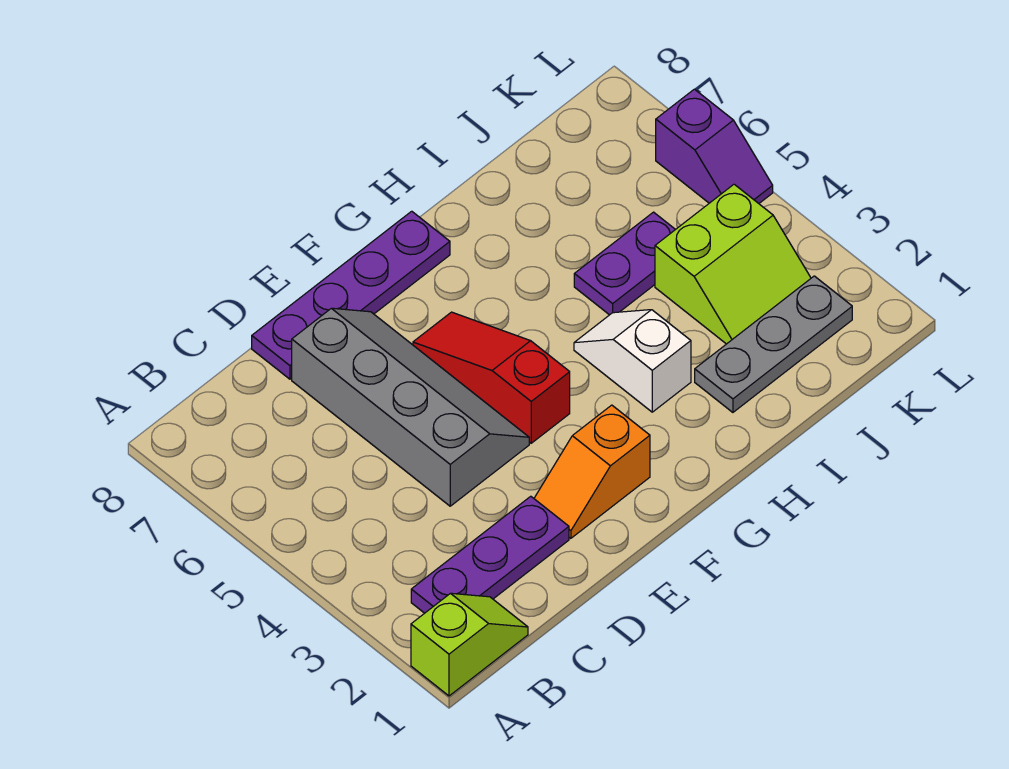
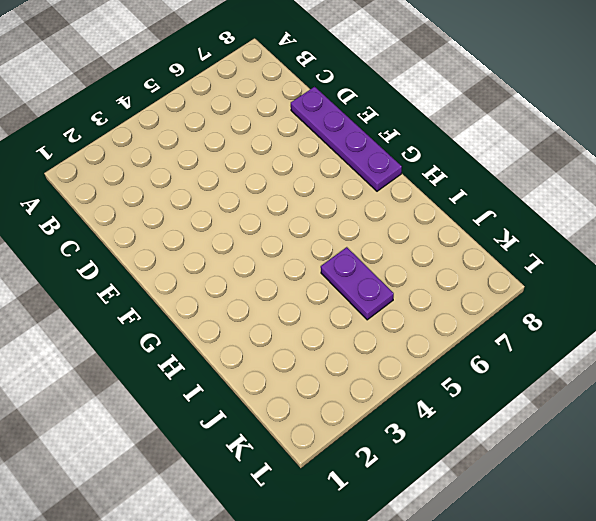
none -> lime 1x2 slope [411,593,528,696]
none -> purple 1x3 plate [411,496,569,613]

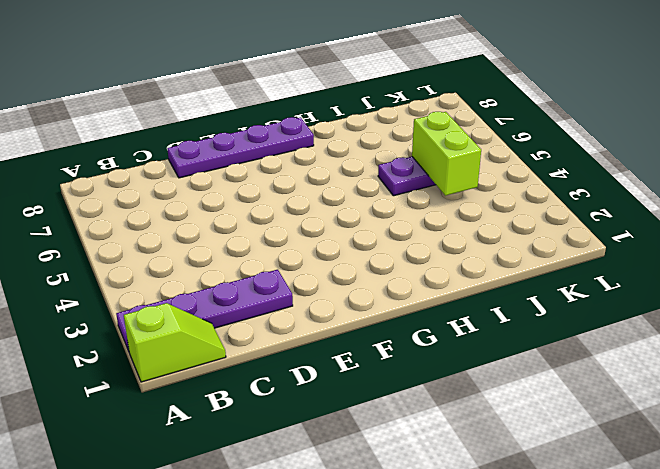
purple 1x4 plate [116,270,293,351] -> purple 1x3 plate [411,496,569,613]
lime 1x2 brick [412,112,481,196] -> none
none -> grey 2x4 slope [292,308,529,506]
none -> orange 1x2 slope [534,405,650,538]

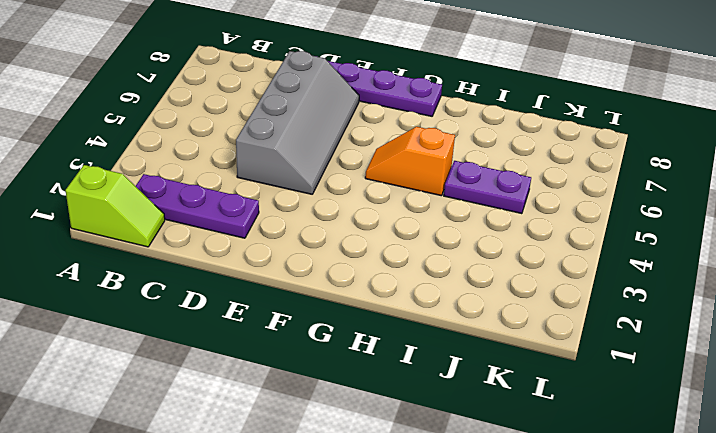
orange 1x2 slope [365,127,455,196] -> orange 1x2 slope moved to [534,405,650,538]
none -> red 1x3 slope [413,312,570,443]
none -> white 1x2 slope [574,310,691,412]

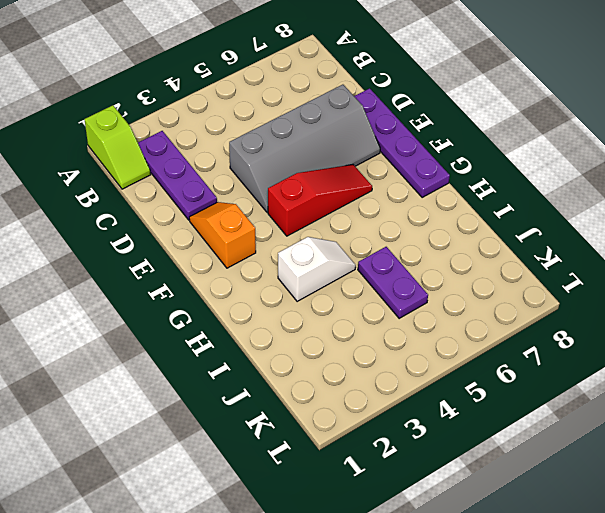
none -> grey 1x3 plate [695,276,852,412]
none -> lime 2x2 slope [655,184,811,344]

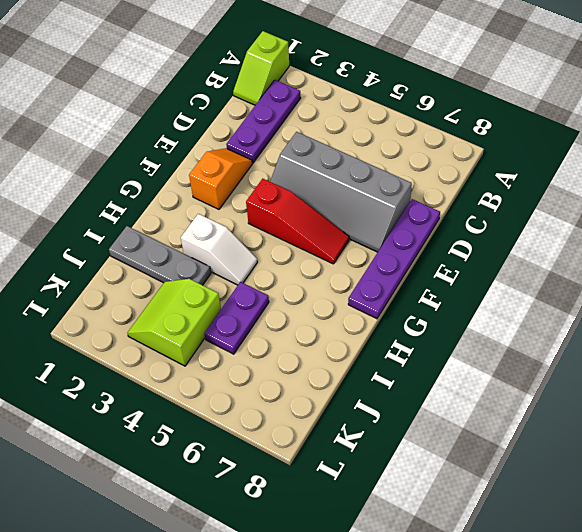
grey 1x3 plate [109,226,211,285] -> grey 1x3 plate turned to [695,276,852,412]
none -> purple 1x2 slope [656,89,773,203]

